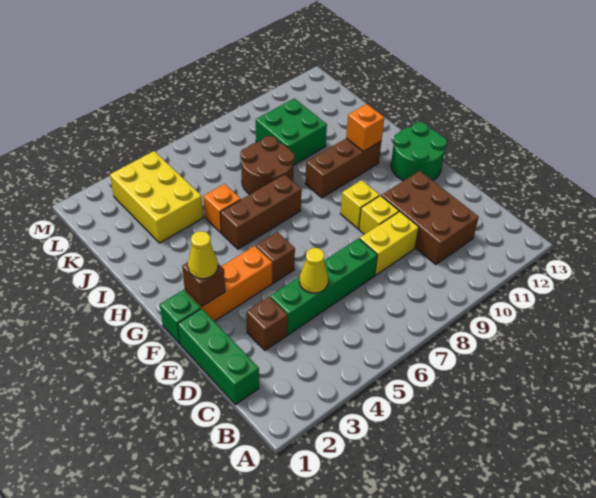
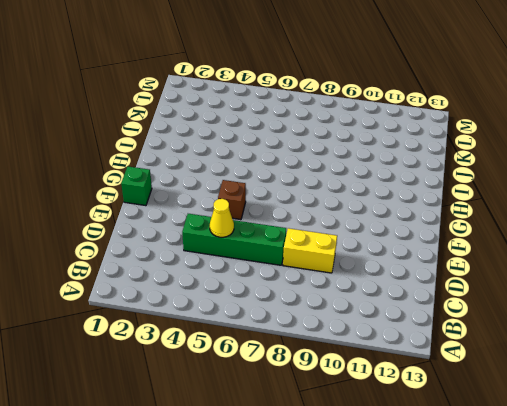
none -> green 1x3 brick [178,309,259,405]
none -> brown 2x3 brick [381,171,479,265]
none -> brown 1x1 brick [246,297,288,350]

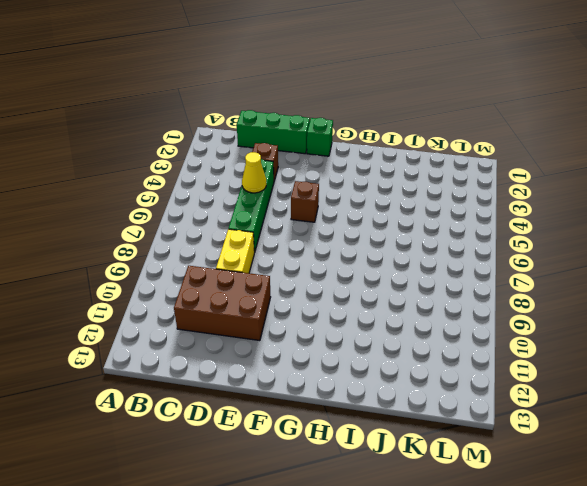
none -> yellow 1x1 brick [359,196,399,234]
none -> orange 1x3 brick [185,246,272,321]
none -> yellow 1x1 brick [341,180,380,229]

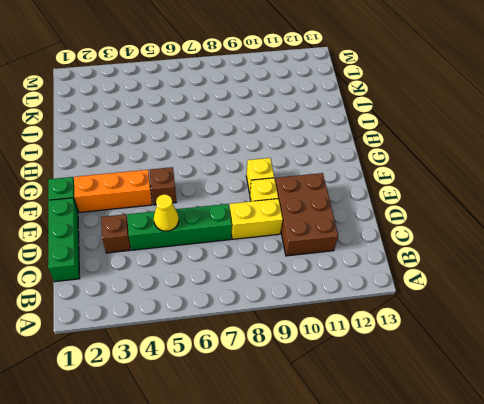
none -> green 2x2 round brick [391,122,447,181]
none -> brown 1x3 brick [220,174,301,249]
none -> brown 1x3 brick [305,138,381,198]

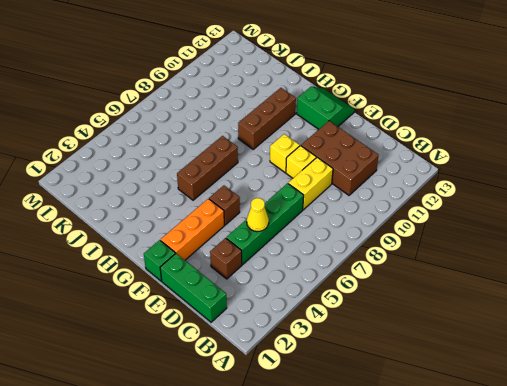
green 2x2 slope [297,86,354,129] -> green 2x2 round brick [391,122,447,181]
none -> orange 1x1 brick [203,184,241,233]
none -> brown 2x2 round brick [240,136,294,194]
none -> yellow 2x3 brick [110,151,203,243]

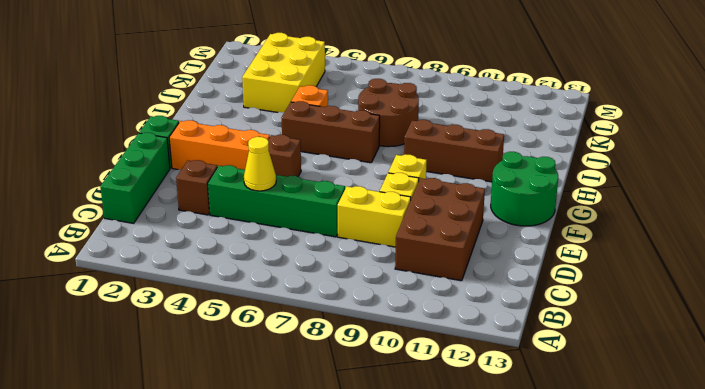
none -> green 2x2 brick [256,98,327,165]
none -> brown 1x1 brick [182,263,225,306]
none -> orange 1x1 brick [346,104,384,151]

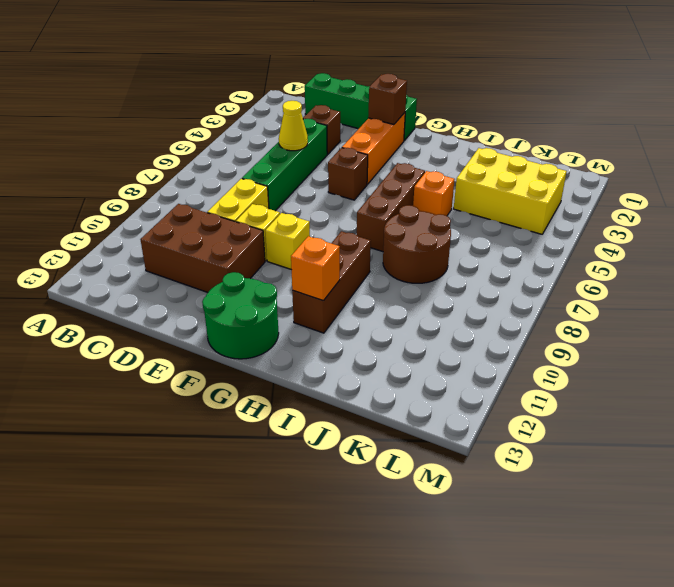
none -> green 2x2 brick [256,98,327,165]
none -> yellow 1x1 cone [188,231,218,279]

